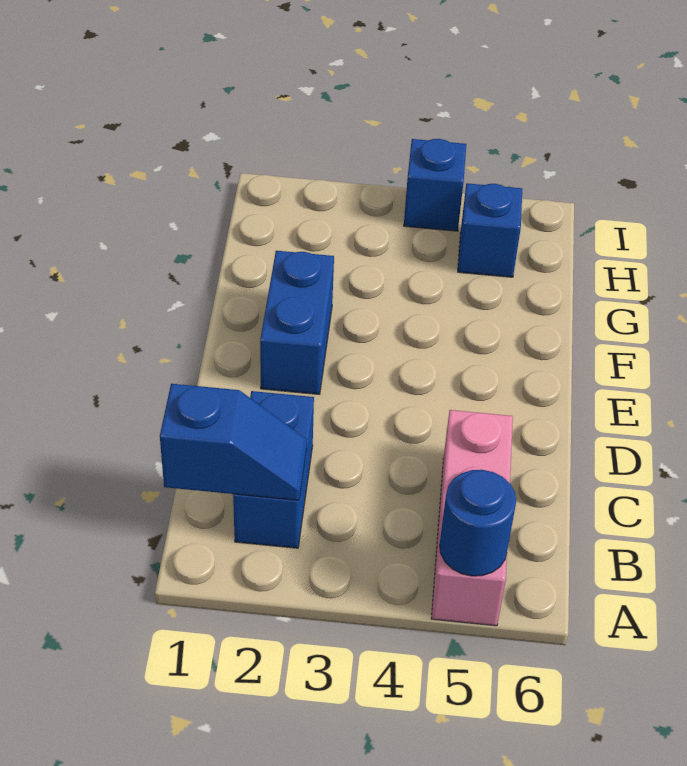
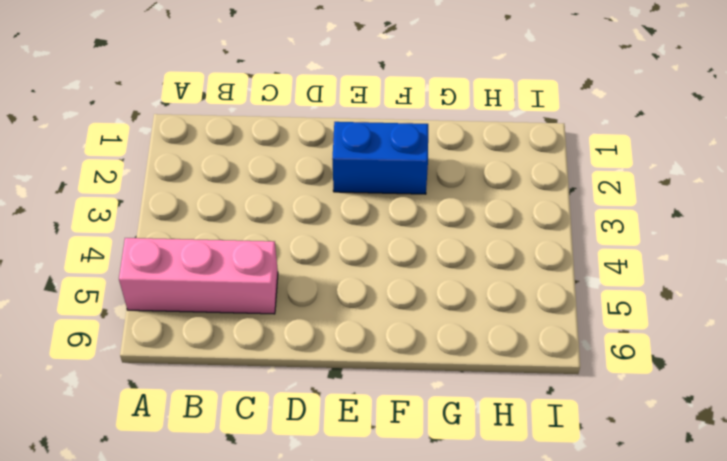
none -> blue 1x2 brick [233,391,314,548]
none -> blue 1x1 brick [458,183,522,277]

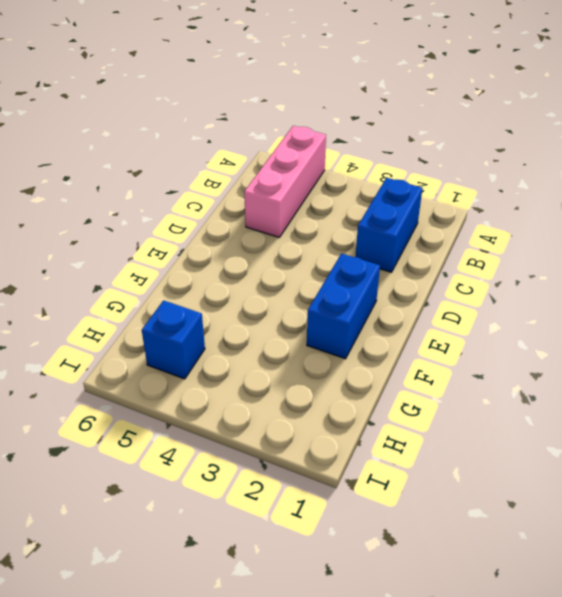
none -> blue 1x1 brick [404,139,466,231]
none -> blue 1x1 round brick [440,470,516,576]

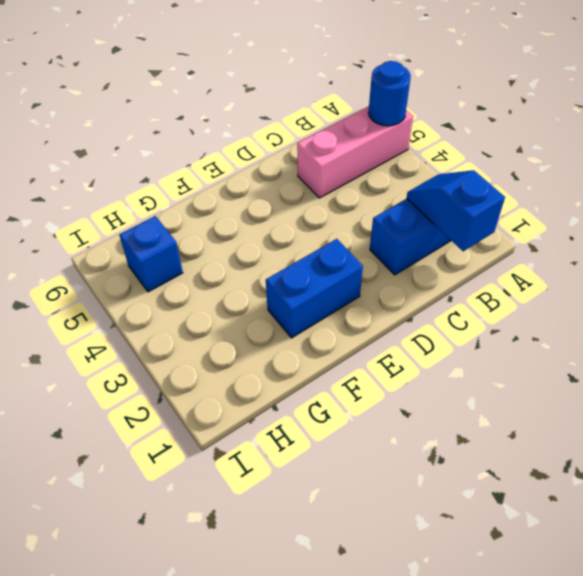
none -> blue 1x1 brick [404,139,466,231]

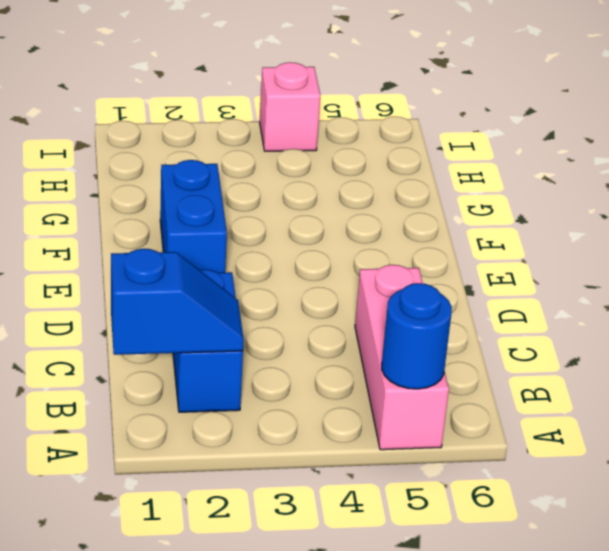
pink 1x1 brick [260,62,320,151] -> blue 1x1 brick [404,139,466,231]
none -> blue 1x1 brick [458,183,522,277]

